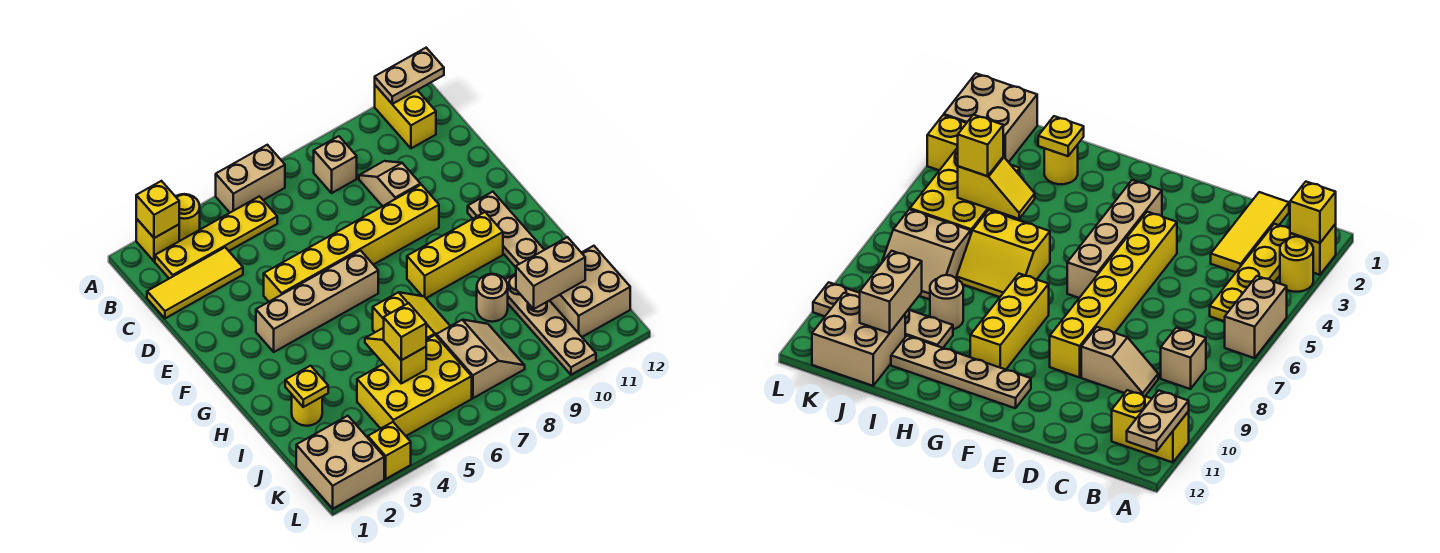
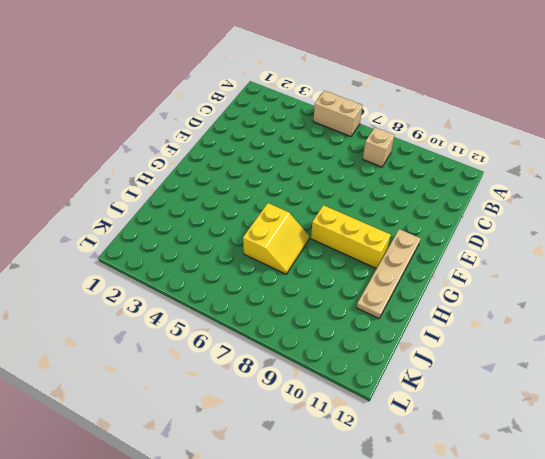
none -> yellow 1x1 brick [136,219,179,261]
none -> yellow 1x1 round brick [175,194,200,241]
none -> yellow 1x2 brick [375,85,436,148]

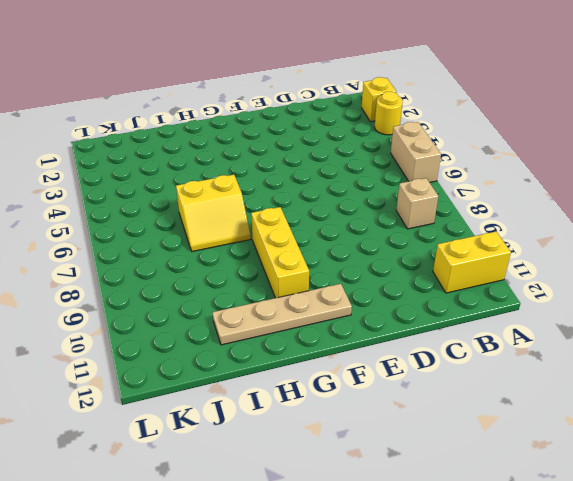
none -> yellow 1x4 plate [155,196,277,278]
none -> yellow 1x3 tile [147,247,243,318]
none -> tan 1x2 slope [359,161,420,206]

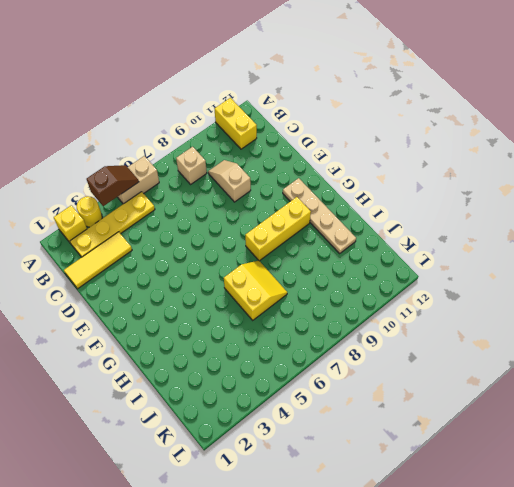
brown 1x2 slope [87,165,139,206] -> none
none -> yellow 1x6 brick [264,185,439,302]
none -> tan 1x4 brick [256,251,378,352]
none -> yellow 1x1 round brick [292,395,322,426]

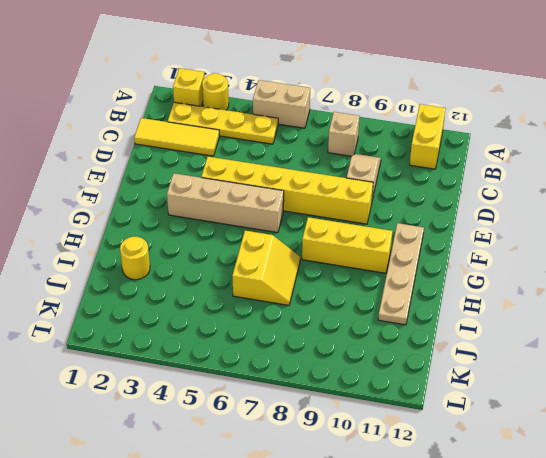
none -> tan 1x1 round brick [477,274,508,322]
none -> tan 1x4 plate [505,274,596,375]
none -> yellow 2x3 brick [357,335,472,436]

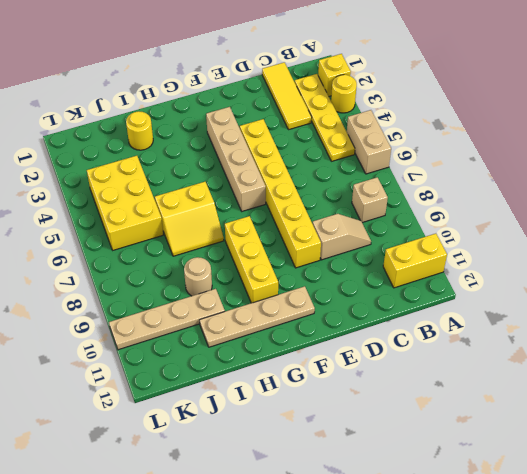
none -> tan 2x2 slope [436,320,525,398]
none -> tan 2x2 brick [550,246,630,337]
none -> tan 2x2 brick [296,416,384,509]

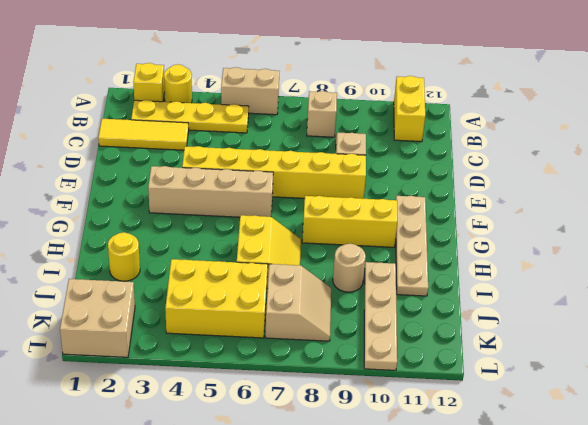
none -> tan 2x2 brick [550,246,630,337]
none -> yellow 1x1 brick [368,422,411,479]
none -> yellow 1x1 brick [136,181,179,238]

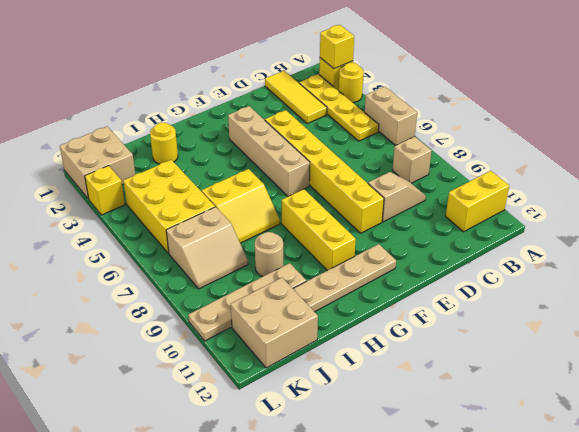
none -> tan 1x2 plate [375,48,444,104]
none -> yellow 1x1 plate [285,366,328,407]
none -> yellow 1x2 slope [365,328,426,383]

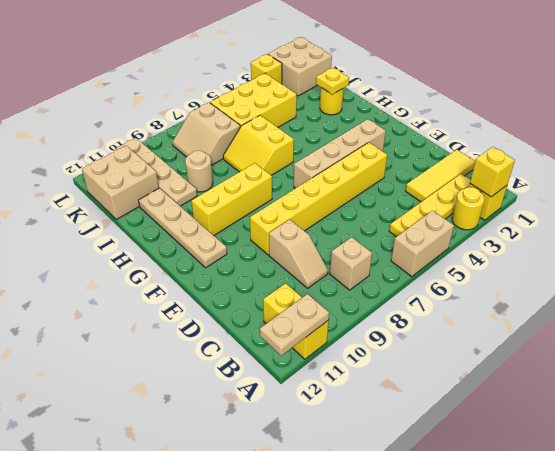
none -> yellow 1x2 slope [365,328,426,383]
none -> tan 1x2 brick [516,237,585,309]
none -> yellow 1x1 brick [384,303,426,360]

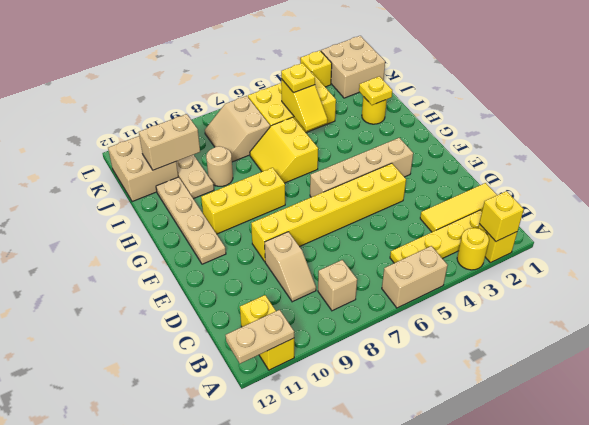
yellow 1x1 plate [281,63,315,93] -> yellow 1x1 brick [384,303,426,360]

